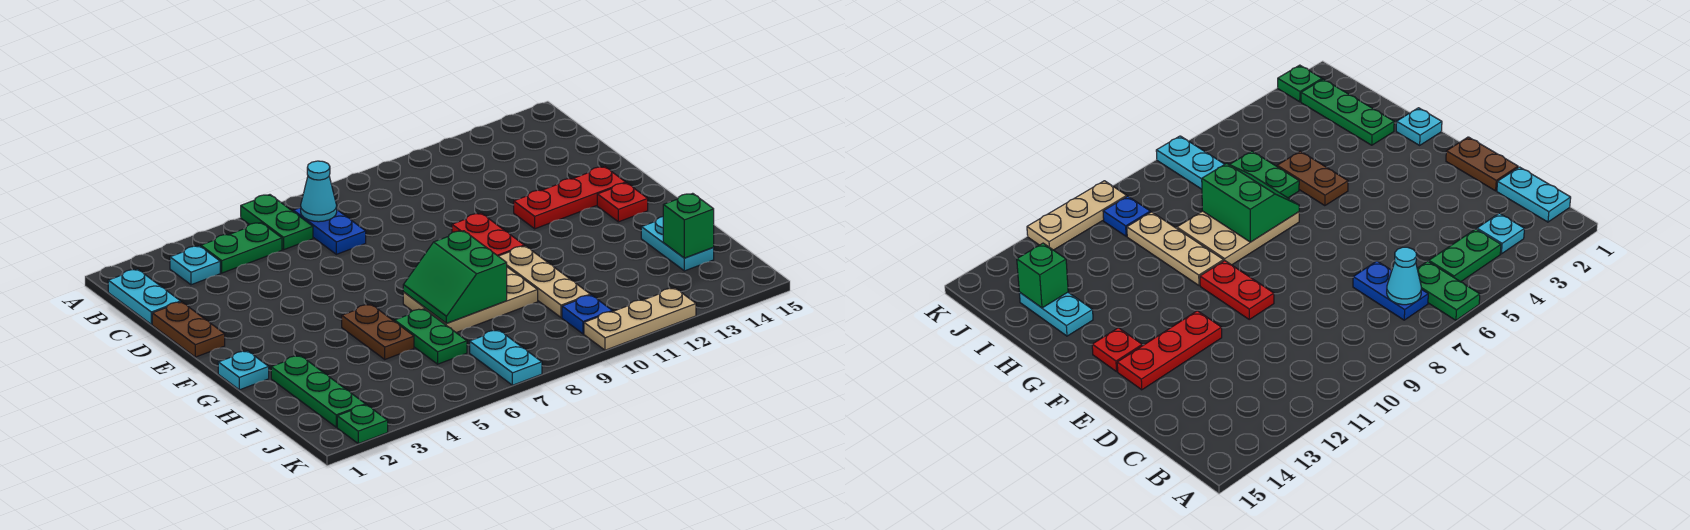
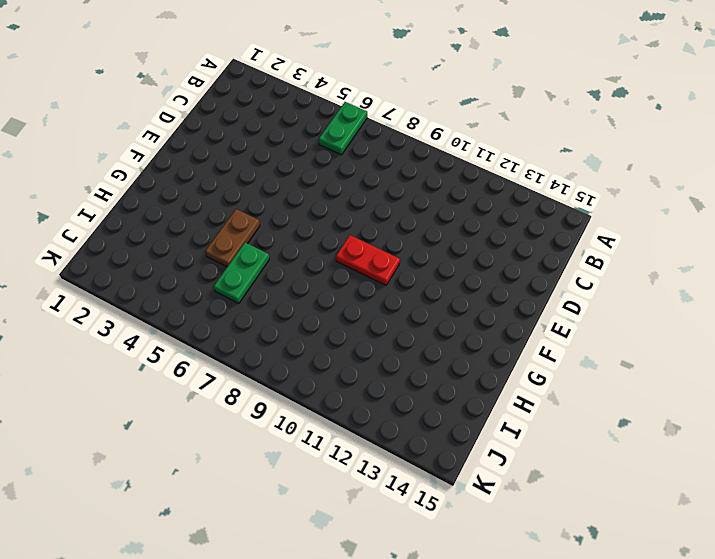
red 1x2 plate [336,235,400,285] -> red 1x2 plate turned to [452,213,524,256]
none -> cyan 1x2 plate [108,269,181,324]
none -> cyan 1x1 plate [170,246,220,285]
none -> green 1x2 plate [201,223,282,273]

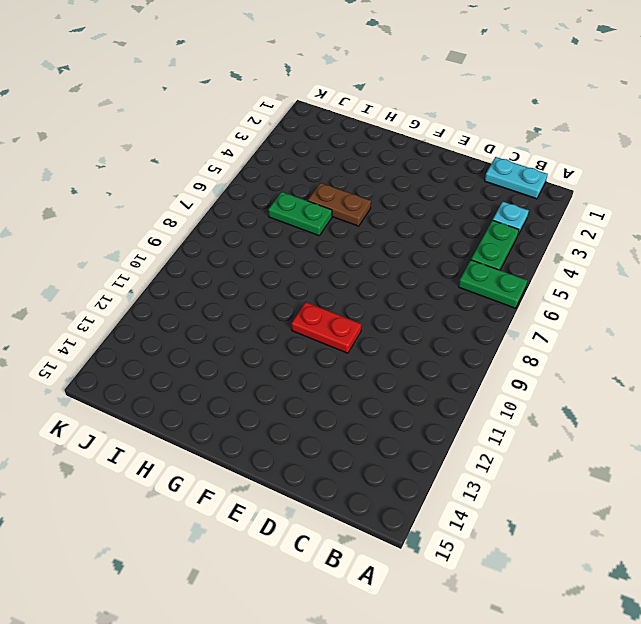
none -> blue 1x2 plate [293,208,366,254]
none -> brown 1x2 plate [152,302,225,357]
none -> red 1x3 plate [514,167,626,229]

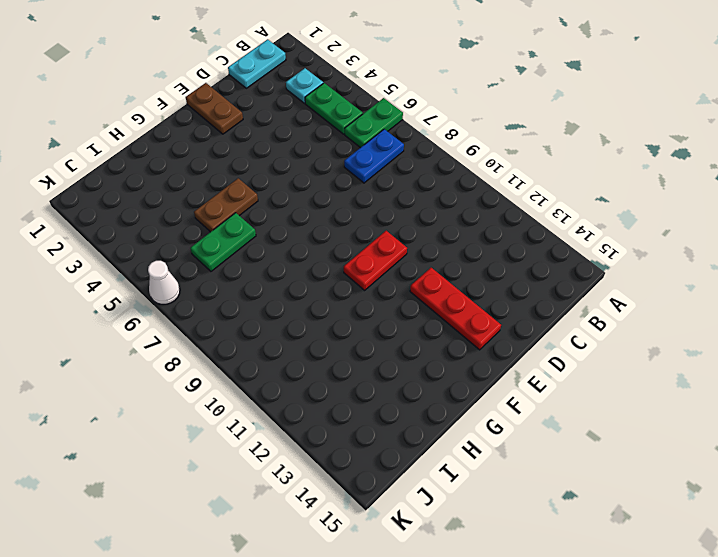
brown 1x2 plate [186,83,243,134] -> brown 1x2 plate turned to [152,302,225,357]
white 1x1 cone [148,261,180,304] -> none
none -> red 1x1 plate [597,183,648,222]
none -> cyan 1x1 plate [218,351,269,390]
none -> tan 2x3 plate [403,267,538,333]

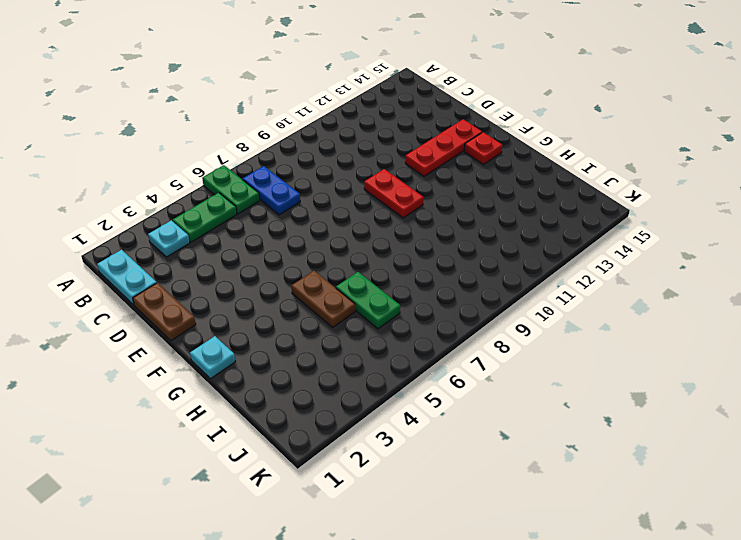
none -> tan 2x3 plate [403,267,538,333]
none -> tan 1x3 plate [499,246,590,318]
none -> green 1x3 plate [271,356,366,427]

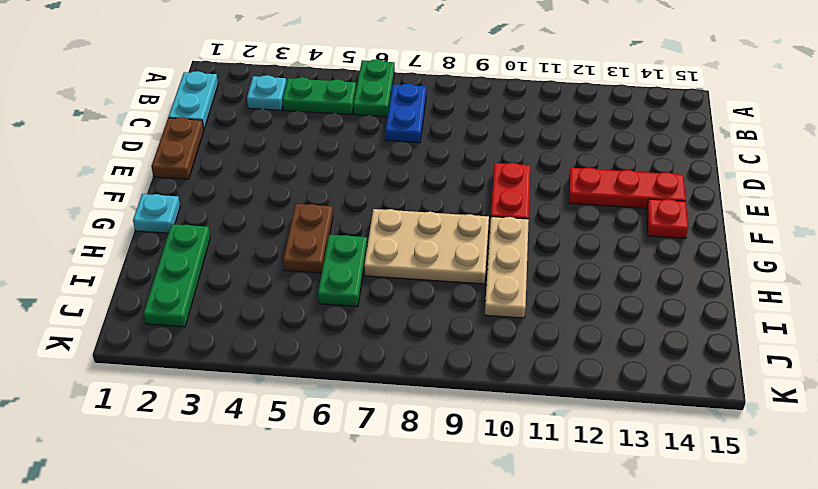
none -> cyan 1x2 plate [641,217,714,271]
none -> cyan 1x2 plate [470,330,542,385]
none -> blue 1x1 plate [562,295,612,334]

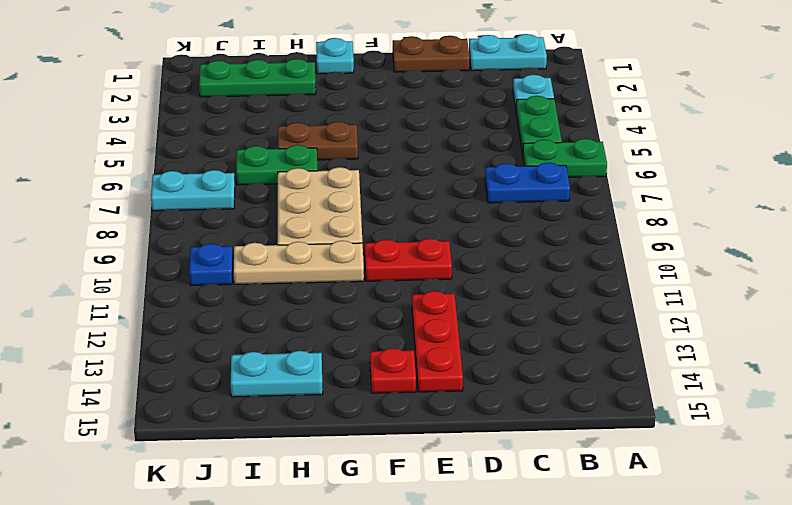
none -> green 1x1 plate [337,405,388,444]
none -> tan 1x3 plate [584,288,696,350]
none -> cyan 1x1 cone [301,161,337,222]

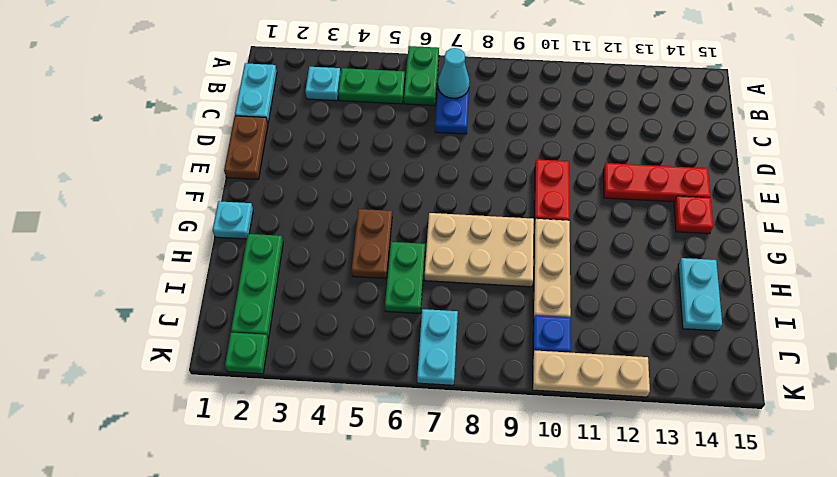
none -> green 2x2 slope [403,231,507,323]
none -> green 1x1 brick [663,193,714,258]

